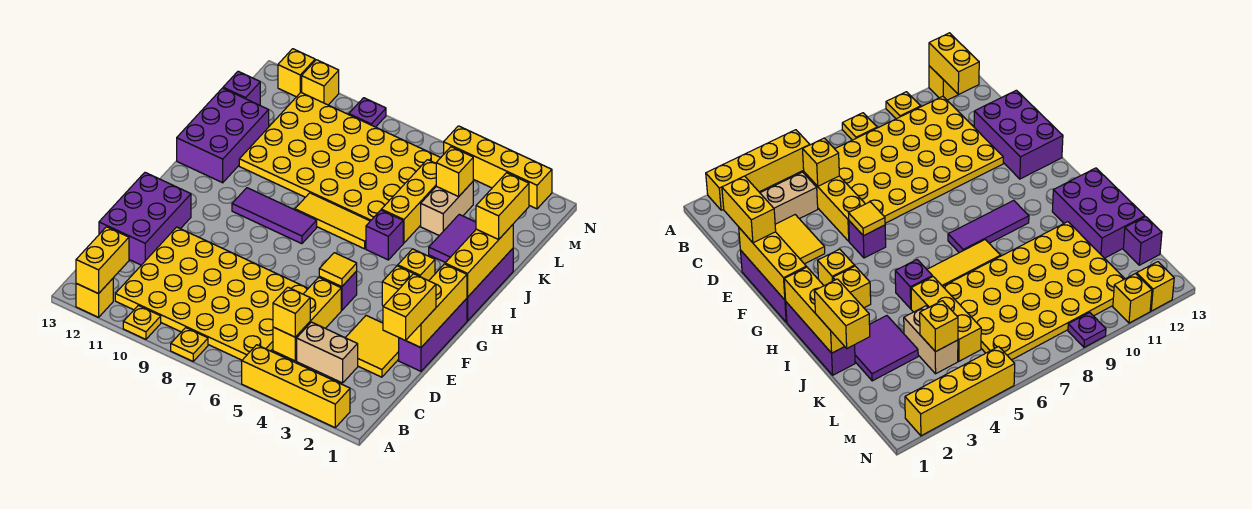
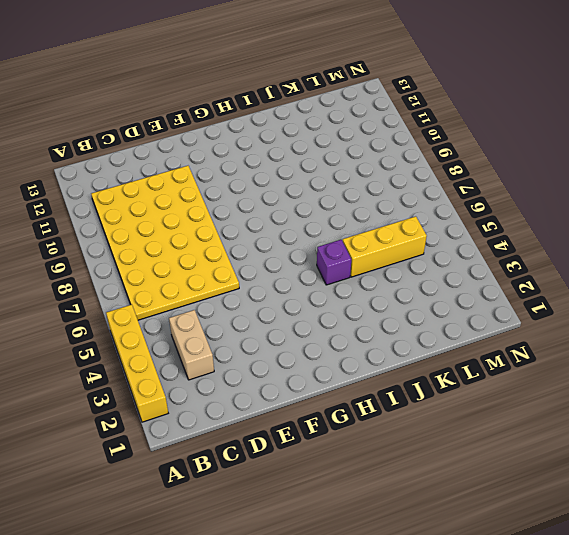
none -> yellow 1x1 plate [171,328,208,361]
none -> yellow 1x1 plate [123,305,161,339]
none -> yellow 1x1 brick [76,279,113,317]
none -> yellow 1x3 brick [273,277,341,361]

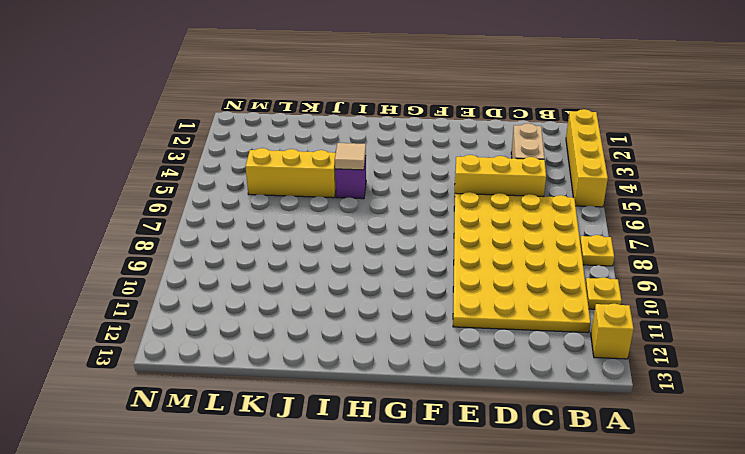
tan 1x1 tile [335,143,366,170] -> none
none -> yellow 2x2 tile [346,316,399,377]
none -> purple 2x3 brick [99,173,191,265]
none -> purple 1x3 brick [399,299,467,371]
none -> purple 1x1 brick [319,271,357,310]

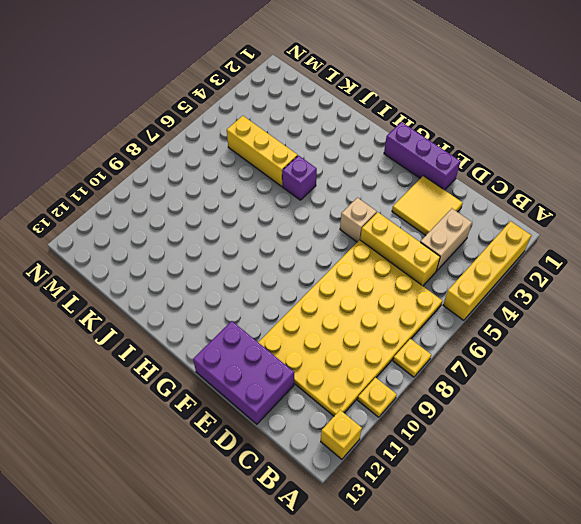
tan 1x1 brick [340,198,377,242] -> purple 1x1 brick [319,271,357,310]
none -> yellow 1x1 brick [382,266,416,306]
none -> purple 1x3 brick [467,249,513,321]
none -> yellow 1x1 brick [398,249,435,281]
none -> purple 1x3 tile [232,188,317,244]

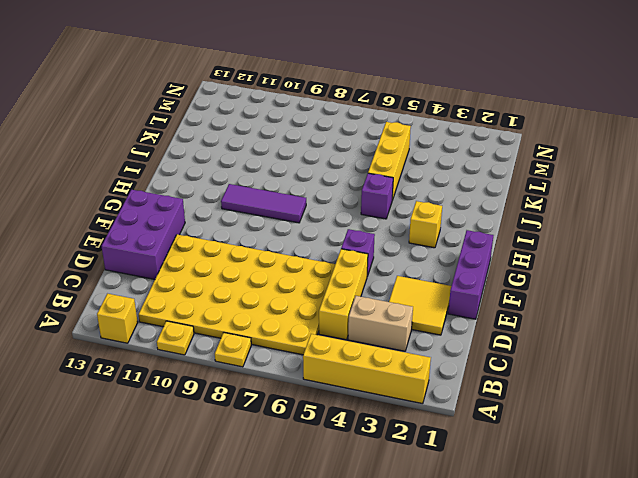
none -> yellow 1x1 brick [382,266,416,306]
none -> purple 1x3 brick [467,249,513,321]
none -> yellow 1x3 tile [295,193,370,249]
none -> purple 2x3 brick [177,88,269,183]

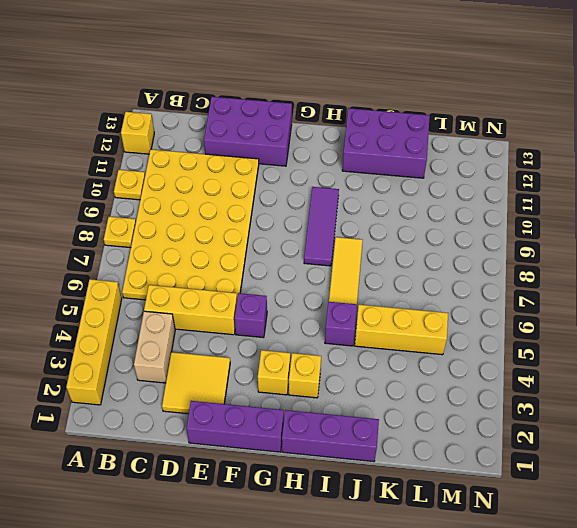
none -> purple 2x2 tile [429,214,476,263]
none -> yellow 4x6 plate [239,93,441,221]
none -> tan 1x2 brick [421,182,473,236]
none -> purple 1x1 brick [223,71,260,105]

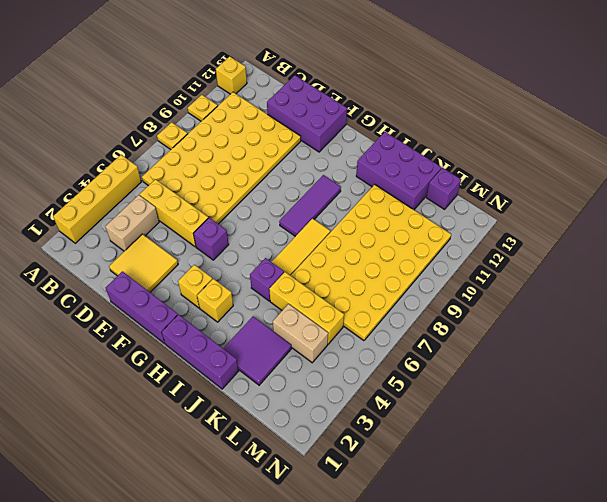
none -> yellow 1x4 brick [444,126,552,209]
none -> purple 1x1 plate [349,98,386,127]
none -> yellow 1x1 brick [302,60,339,105]
none -> yellow 1x1 brick [278,49,315,97]

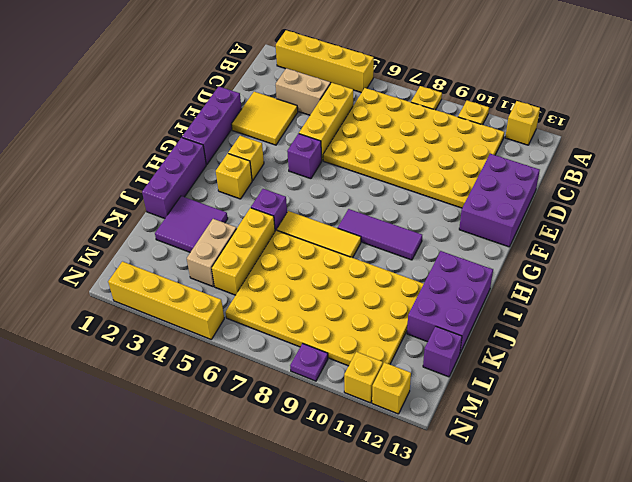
none -> yellow 1x2 brick [76,227,129,294]
none -> yellow 1x1 brick [273,287,310,337]
none -> yellow 1x3 brick [406,264,467,348]
none -> yellow 1x1 tile [319,253,357,287]

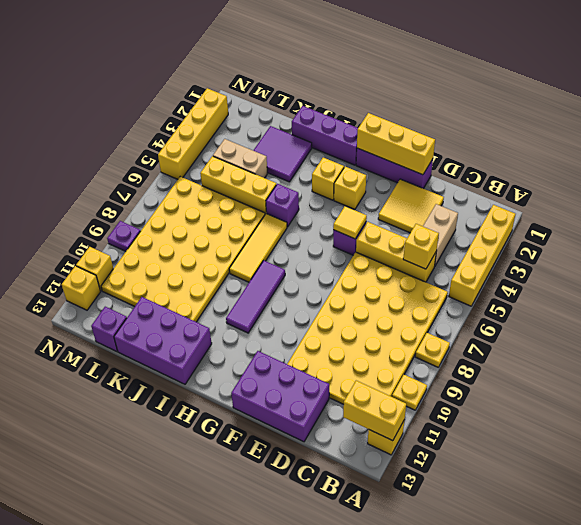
none -> yellow 1x3 brick [445,225,513,297]
none -> yellow 1x1 brick [436,147,473,197]
none -> yellow 1x2 brick [383,274,436,341]
none -> yellow 1x2 brick [476,173,529,240]

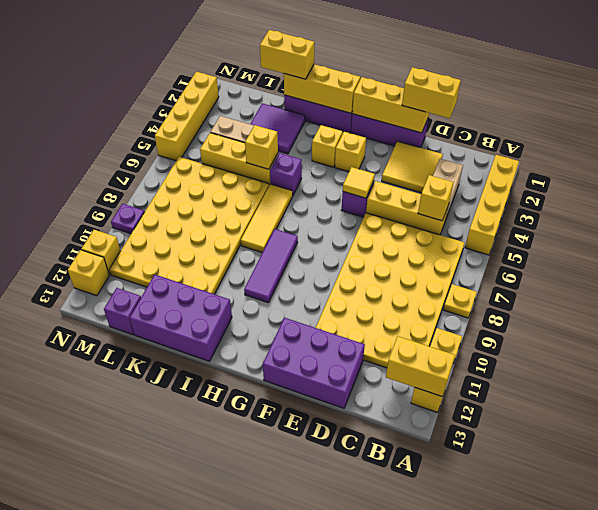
yellow 1x1 brick [245,125,278,169] -> yellow 1x1 brick moved to [436,147,473,197]

